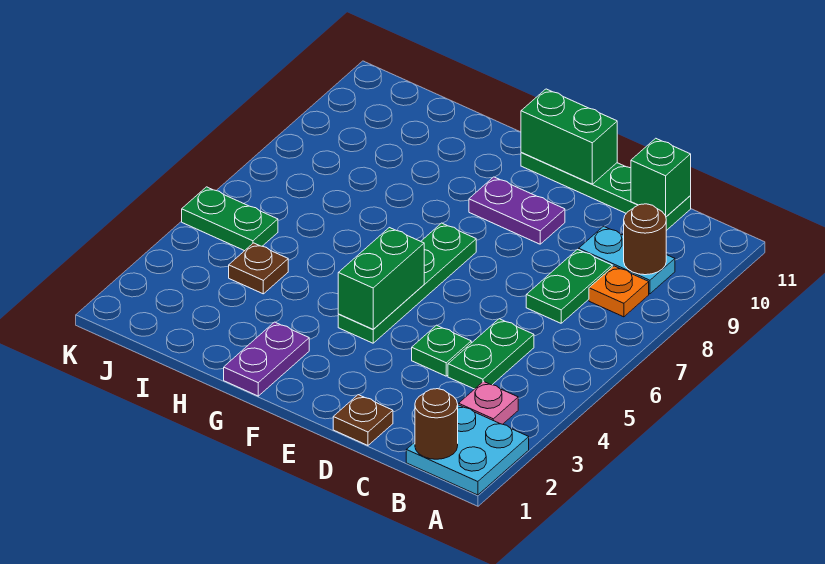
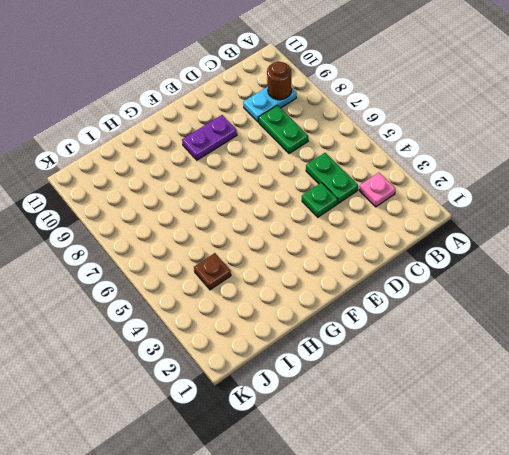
none -> cyan 2x2 plate [406,405,529,495]
none -> orange 1x1 plate [589,266,649,317]
none -> green 1x4 plate [521,153,691,231]

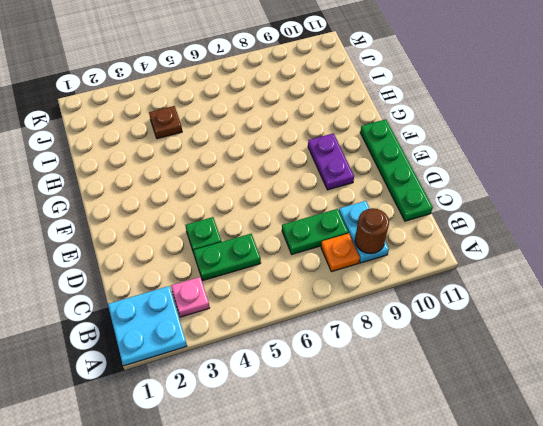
none -> brown 1x1 plate [333,395,393,445]
none -> green 1x4 plate [338,223,476,343]
none -> purple 1x2 plate [224,322,309,396]

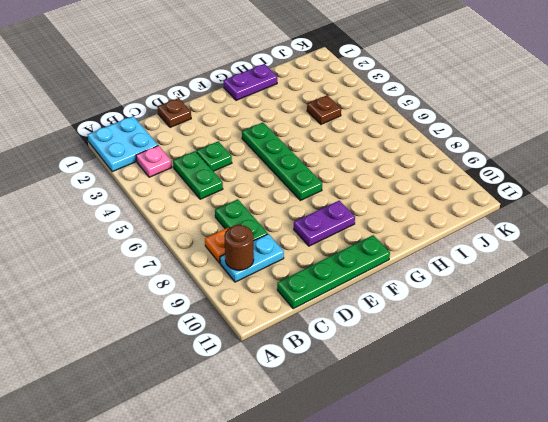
purple 1x2 plate [223,64,277,100] -> purple 1x2 plate turned to [224,322,309,396]
none -> green 1x2 plate [182,187,278,251]
none -> brown 1x1 round brick [415,389,458,459]
none -> green 1x1 brick [631,138,691,217]

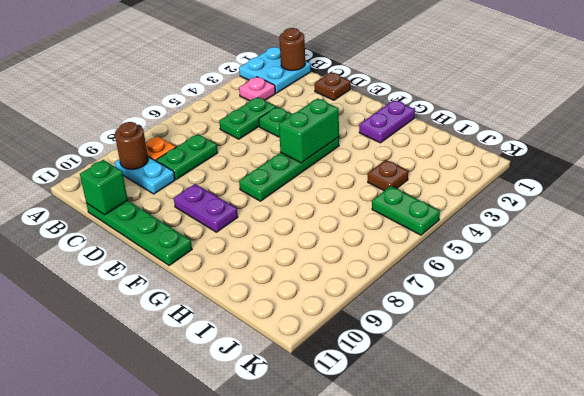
none -> green 1x2 brick [521,89,617,184]

